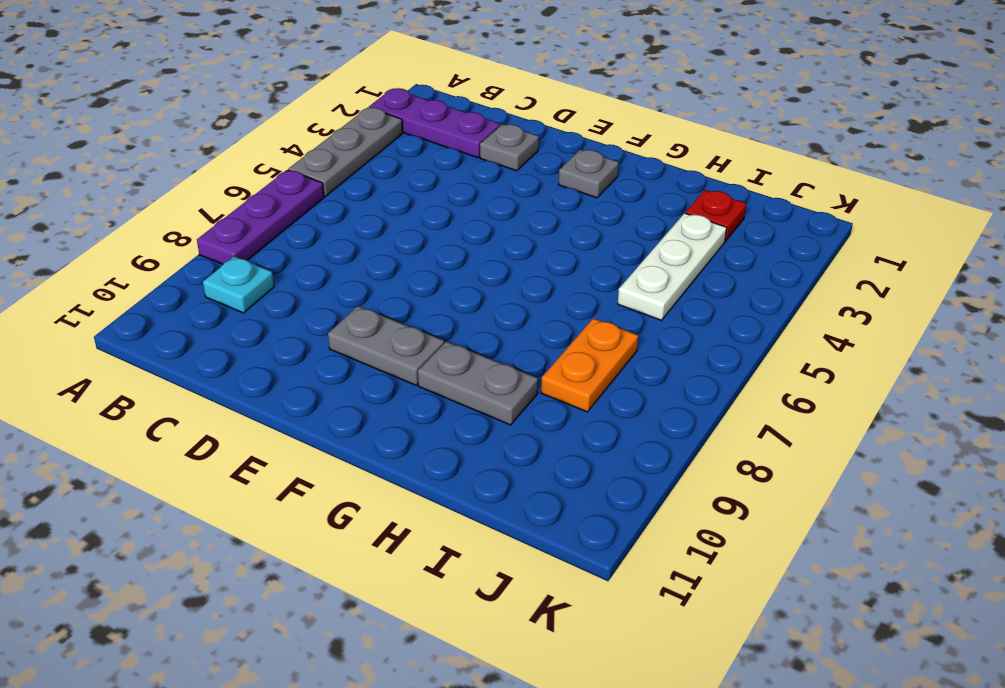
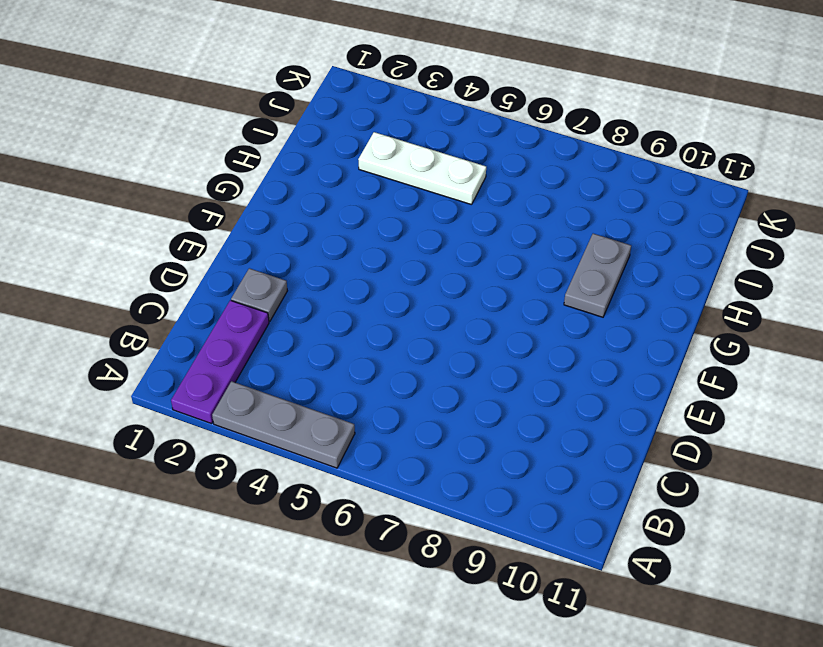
none -> purple 1x3 plate [197,170,324,264]
none -> cyan 1x1 plate [203,256,274,313]

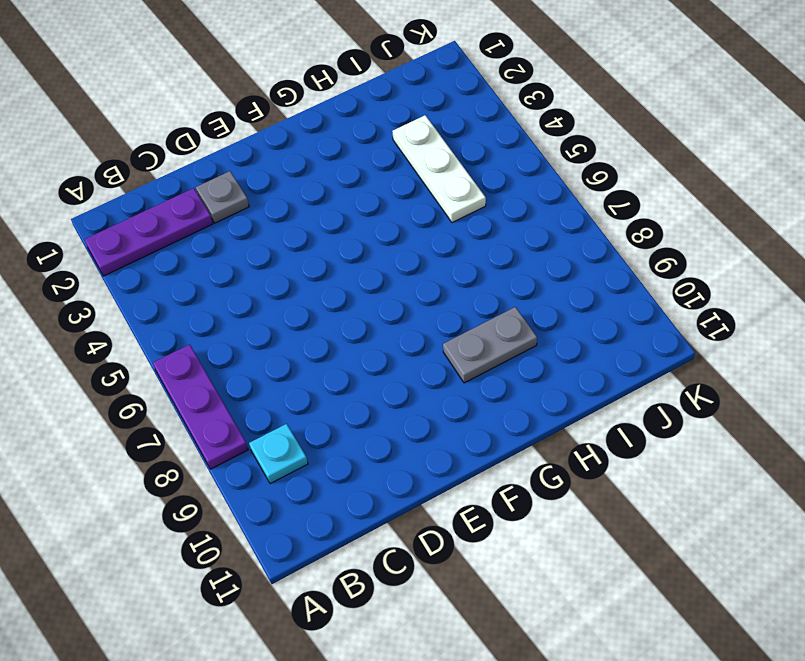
none -> grey 1x3 plate [288,108,403,197]
none -> grey 1x2 plate [328,306,444,385]

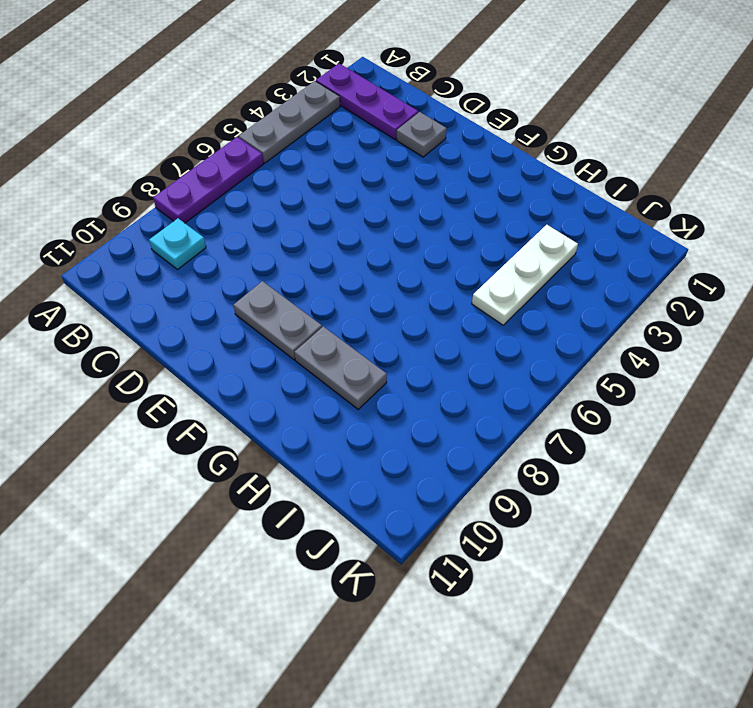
none -> grey 1x1 plate [558,149,619,198]
none -> red 1x1 plate [685,190,746,241]

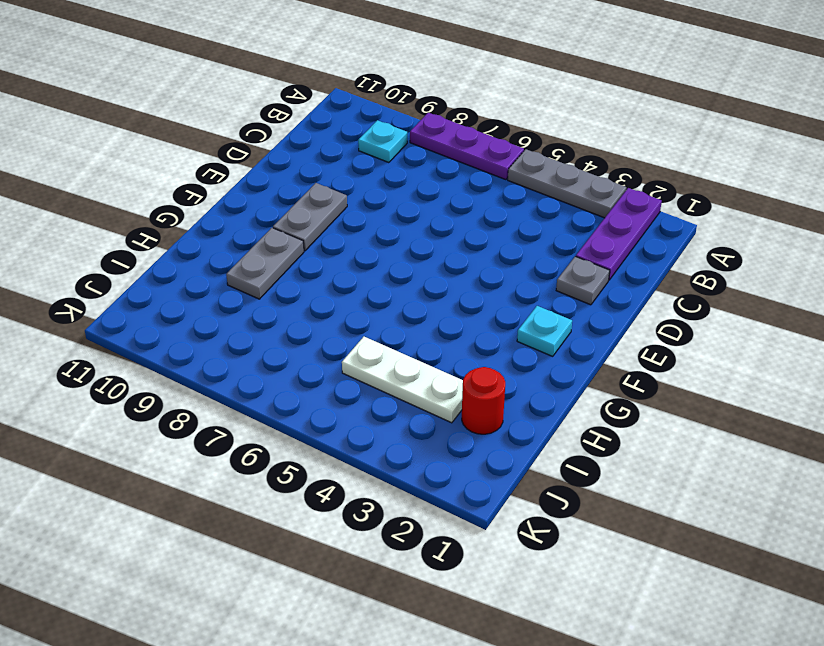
cyan 1x1 plate [517,306,572,356] -> grey 1x1 plate [558,149,619,198]
red 1x1 round brick [462,367,505,434] -> red 1x1 plate [685,190,746,241]
none -> orange 1x2 plate [541,318,638,412]

